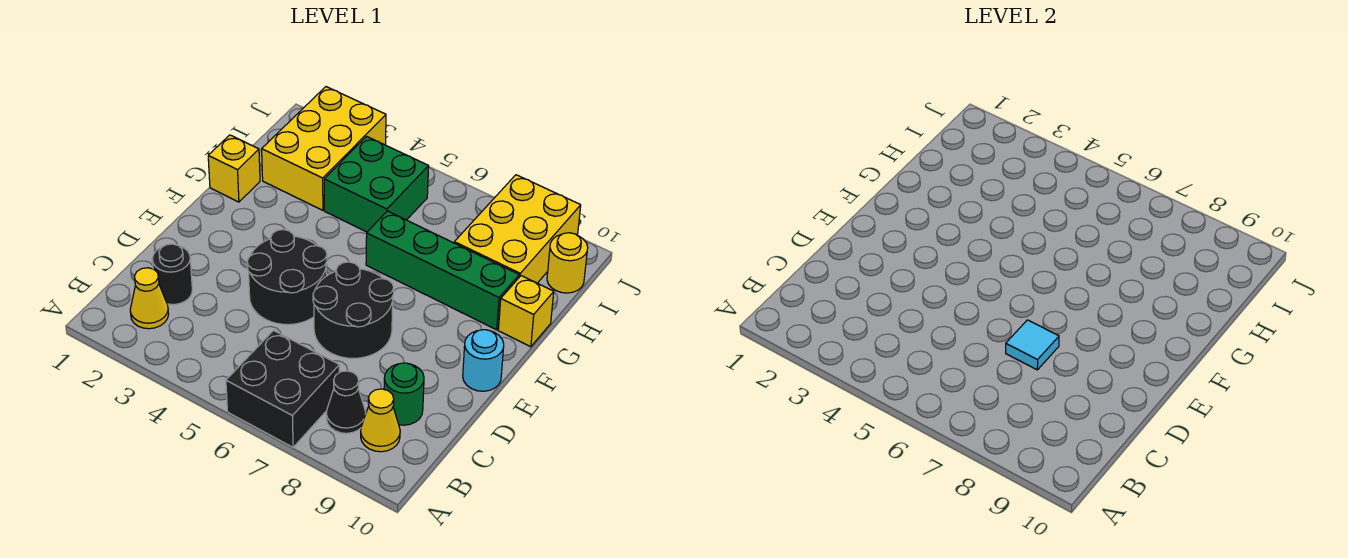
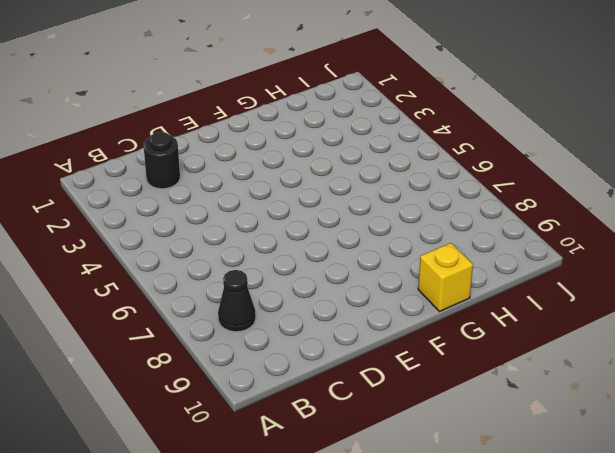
none -> black 2x2 brick [226,331,339,447]
none -> yellow 1x1 cone [130,268,169,329]
none -> yellow 1x1 cone [361,389,400,452]

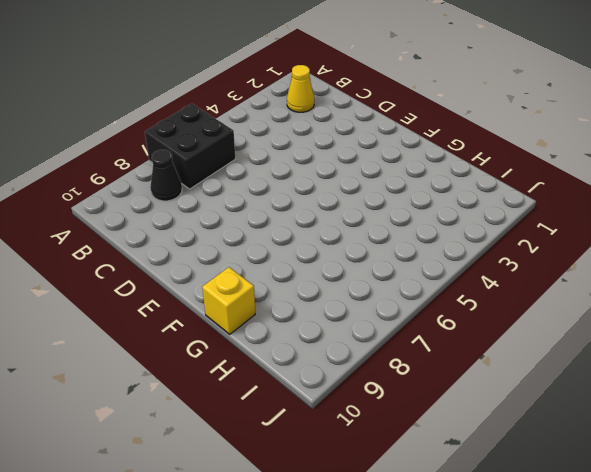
none -> yellow 1x1 cone [361,389,400,452]
none -> black 1x1 round brick [152,244,192,305]
none -> green 1x1 round brick [384,363,424,425]

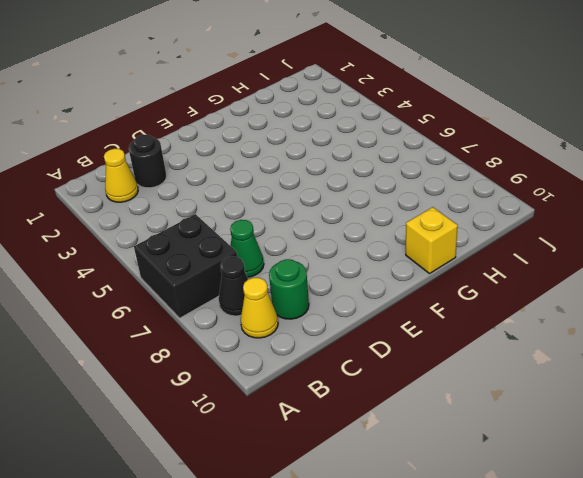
green 1x1 cone [230,220,264,277] -> none
none -> black 2x2 round brick [247,230,327,325]
none -> black 2x2 round brick [313,262,394,358]
none -> cyan 1x1 round brick [463,330,504,391]

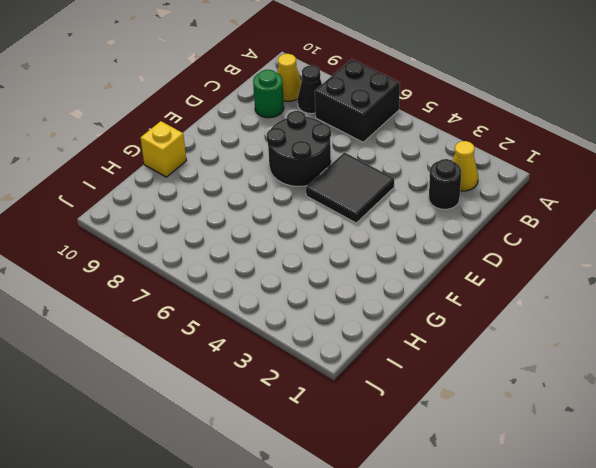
black 2x2 tile [306,153,394,223] -> black 2x2 round brick [247,230,327,325]
none -> cyan 1x1 round brick [463,330,504,391]
none -> yellow 1x1 brick [208,135,260,202]
none -> green 1x4 brick [366,211,519,330]

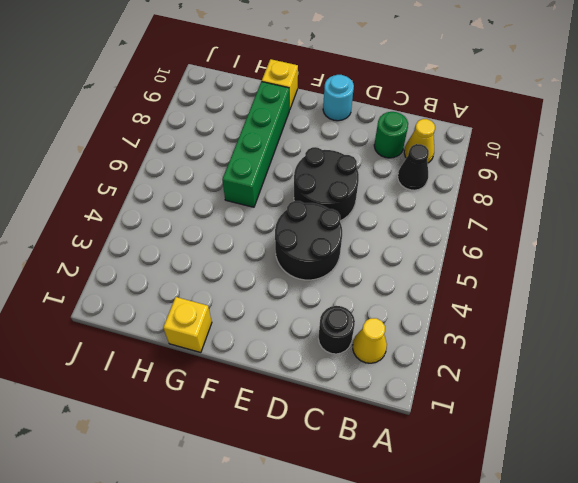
none -> black 2x2 brick [226,331,339,447]
none -> yellow 2x3 brick [262,87,386,210]
none -> green 2x2 brick [324,136,429,232]

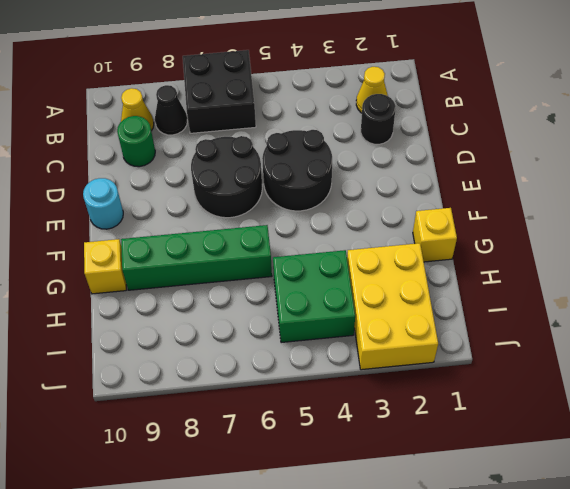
none -> yellow 2x3 brick [454,175,581,283]
none -> yellow 1x1 round brick [547,233,588,293]
none -> cyan 1x1 tile [1006,320,1059,370]

